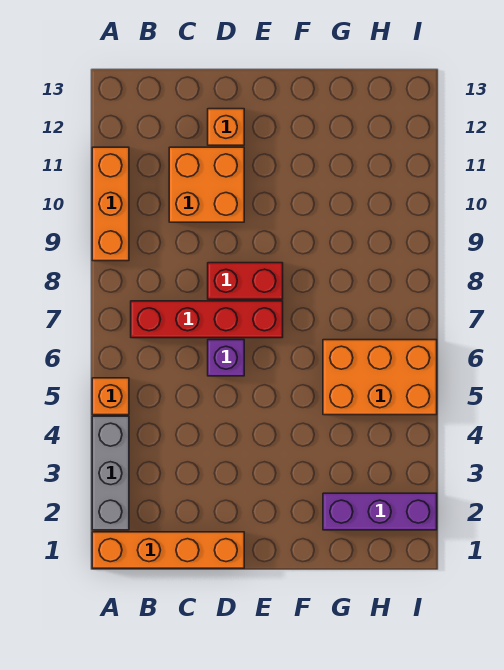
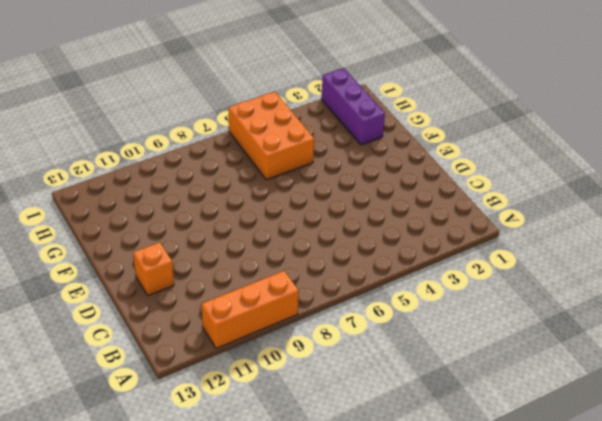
none -> orange 1x4 brick [92,532,244,568]
none -> grey 1x3 brick [92,416,129,530]

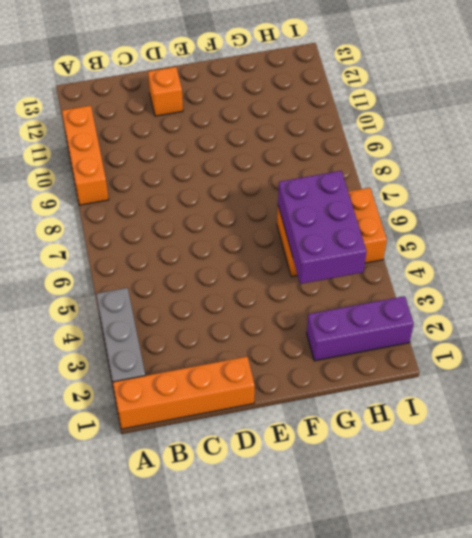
purple 2x3 brick [278,171,367,284] -> none
none -> orange 1x1 brick [92,378,129,415]
none -> red 1x4 brick [131,301,283,338]

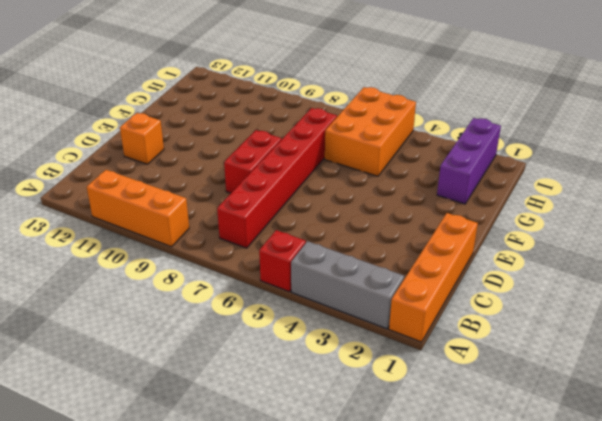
red 1x1 brick [259,230,306,292] -> orange 1x1 brick [92,378,129,415]
red 1x6 brick [217,108,337,248] -> red 1x4 brick [131,301,283,338]
none -> orange 2x2 brick [169,147,244,222]
none -> purple 1x1 brick [208,340,244,376]

